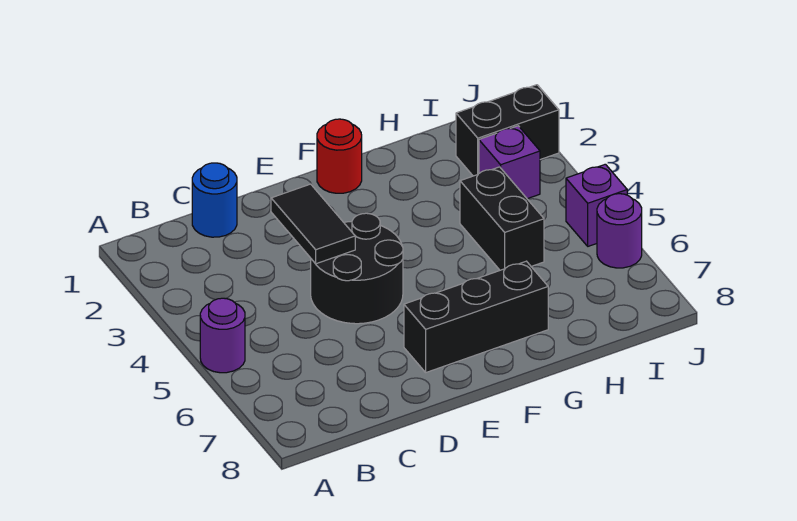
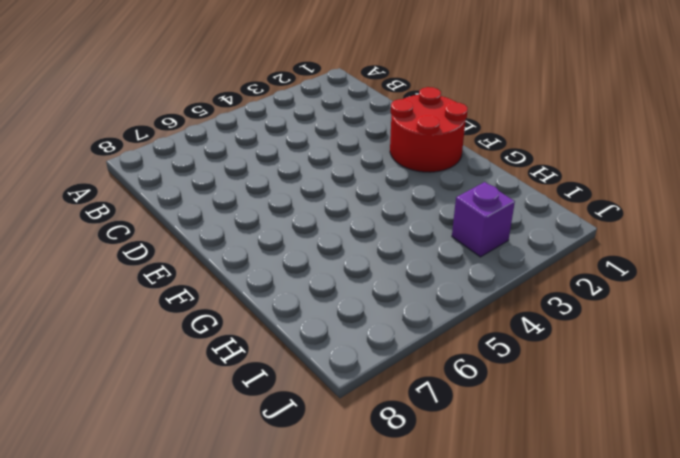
red 2x2 round brick [390,87,468,172] -> red 1x1 round brick [317,119,362,193]
none -> purple 1x1 round brick [200,298,245,373]
none -> blue 1x1 round brick [192,163,237,237]

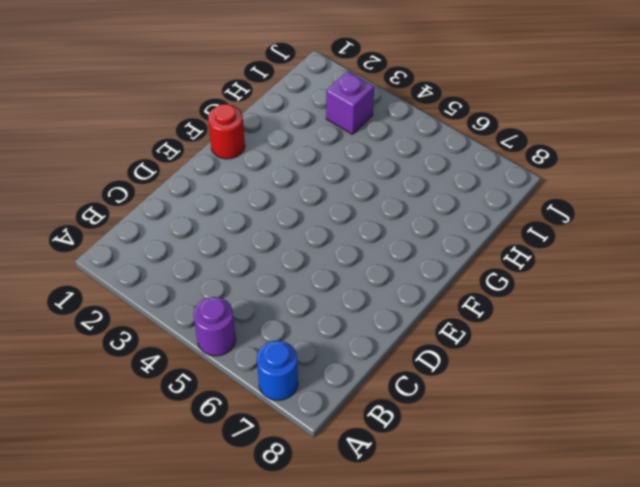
blue 1x1 round brick [257,341,298,400] -> blue 1x1 round brick moved to [192,163,237,237]
none -> black 2x2 round brick [311,213,403,324]
none -> black 1x3 brick [404,261,548,372]

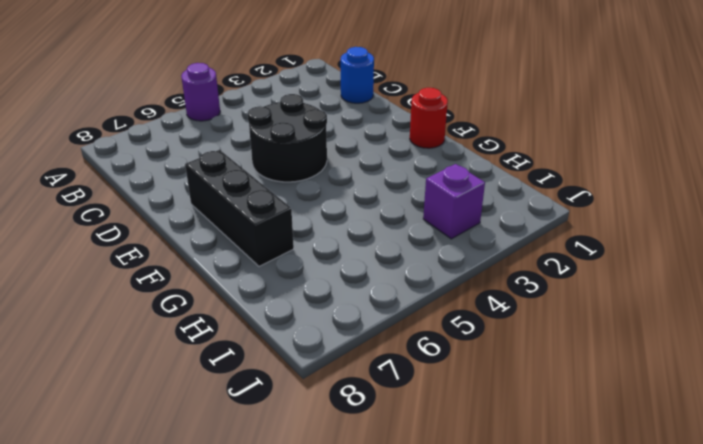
none -> black 1x2 brick [460,167,544,270]
none -> black 1x2 brick [456,85,559,176]

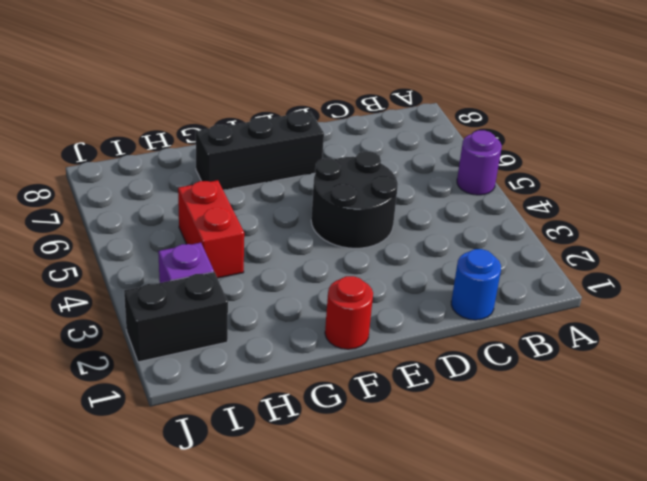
red 1x2 brick [178,180,244,278] -> black 1x2 brick [460,167,544,270]
none -> purple 1x1 brick [566,164,627,246]
none -> purple 1x1 round brick [597,194,642,268]

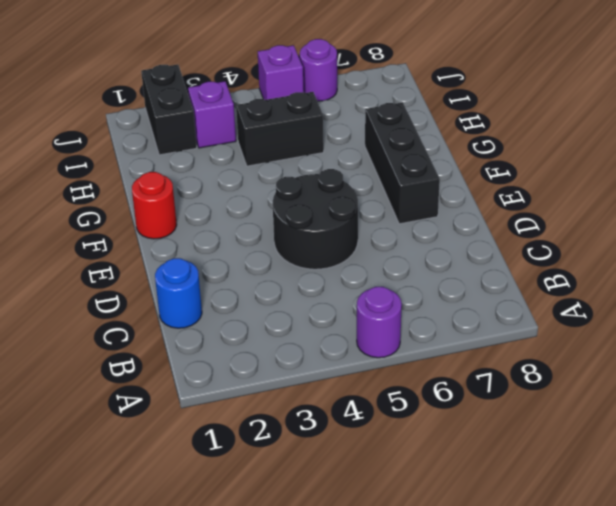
none -> black 1x2 tile [271,184,355,264]

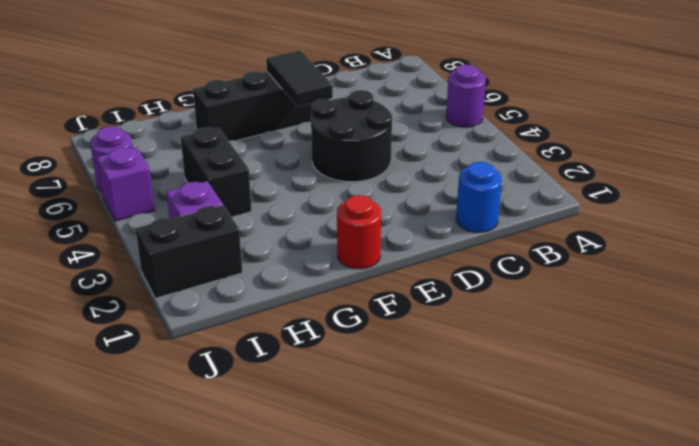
black 1x2 tile [266,50,333,107] -> black 1x2 tile moved to [271,184,355,264]

